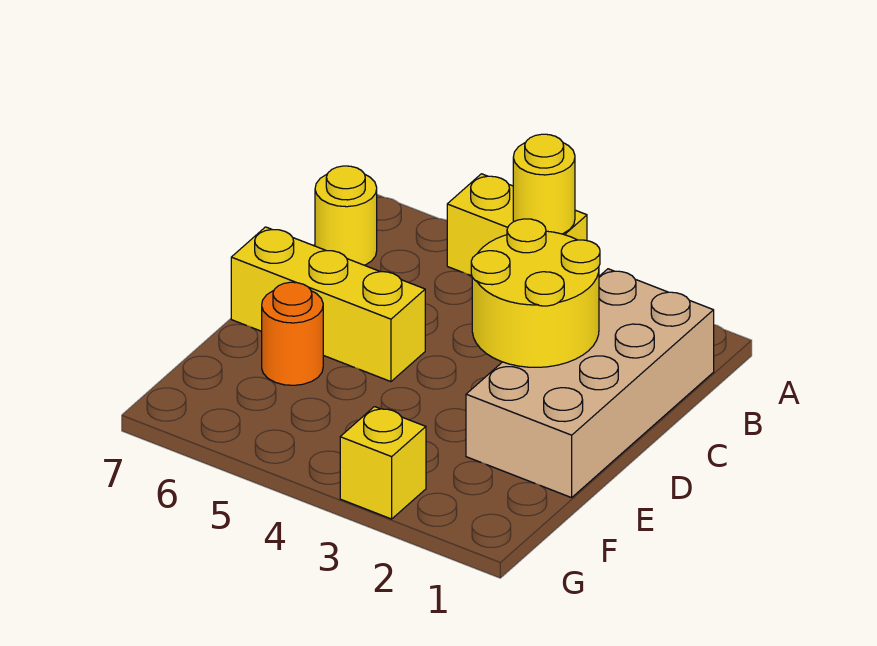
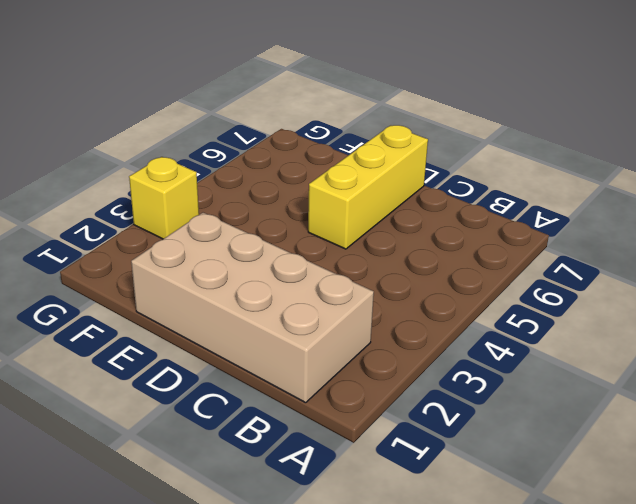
none -> yellow 1x2 brick [447,174,587,276]
none -> yellow 1x1 round brick [315,166,377,265]

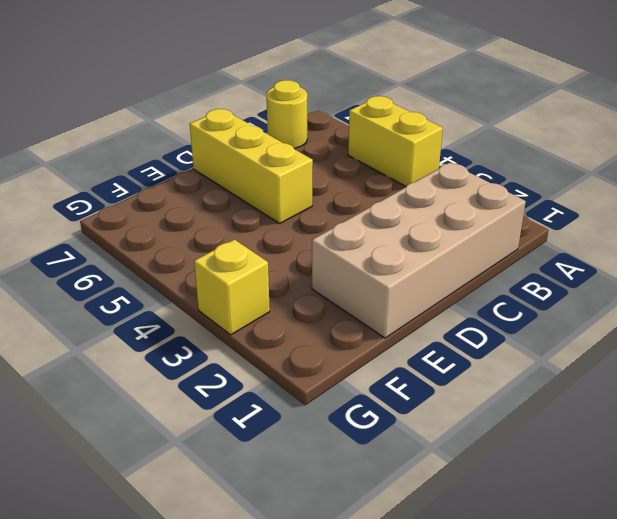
none -> orange 1x1 round brick [262,282,323,385]
none -> yellow 1x1 round brick [513,134,575,234]

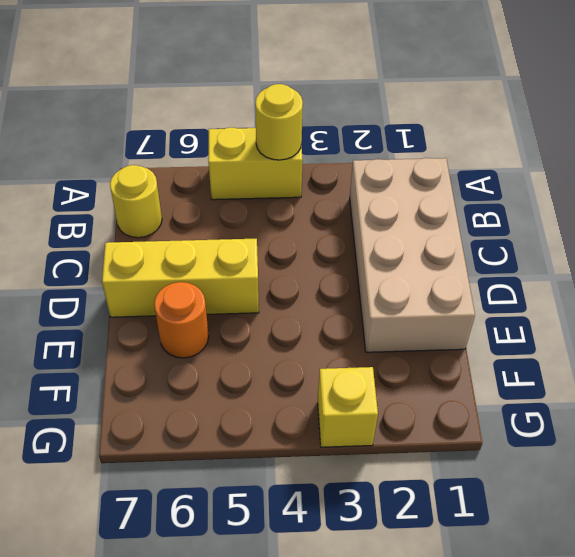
none -> yellow 2x2 round brick [471,219,600,367]

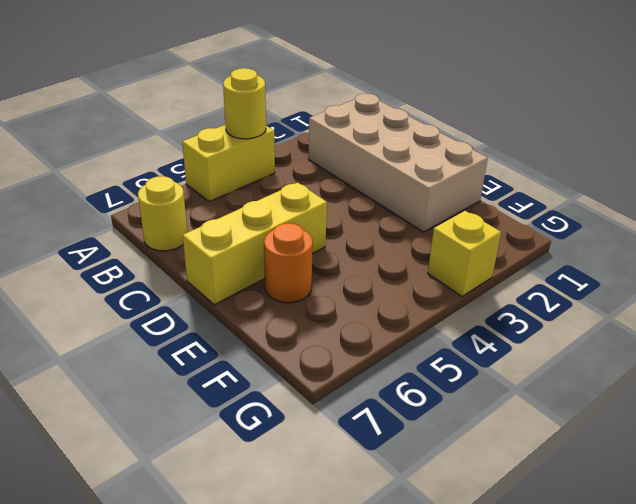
none -> yellow 2x2 round brick [471,219,600,367]

